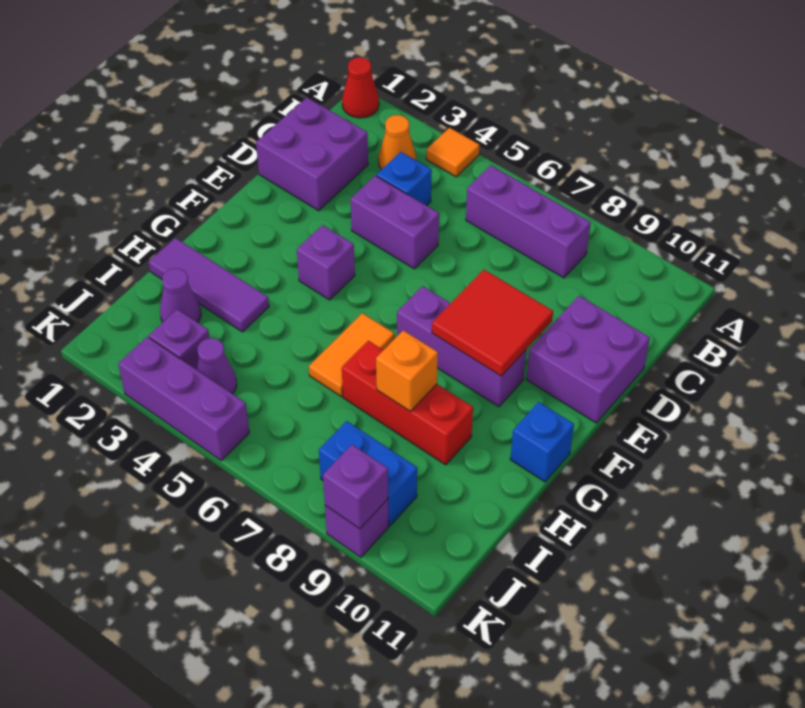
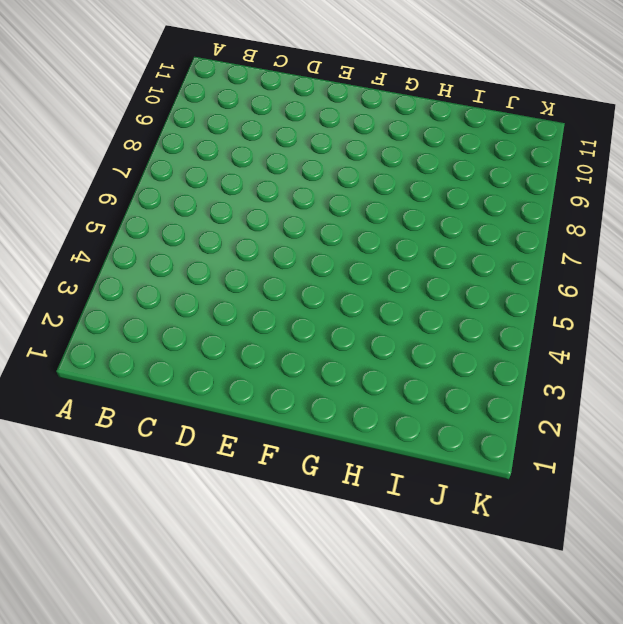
none -> red 1x1 cone [342,57,379,118]
none -> orange 1x1 tile [426,128,479,177]
none -> orange 1x1 cone [378,115,416,170]

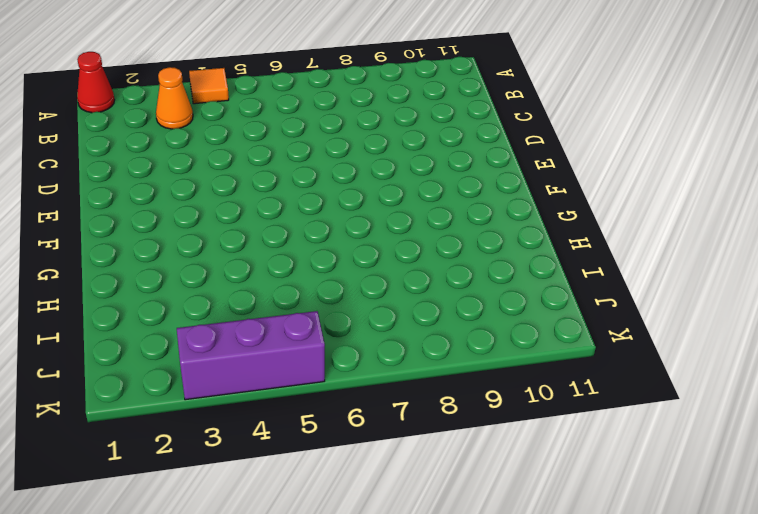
none -> purple 1x3 brick [466,165,591,278]
none -> purple 2x2 brick [256,98,368,211]
none -> blue 1x1 brick [377,152,432,206]

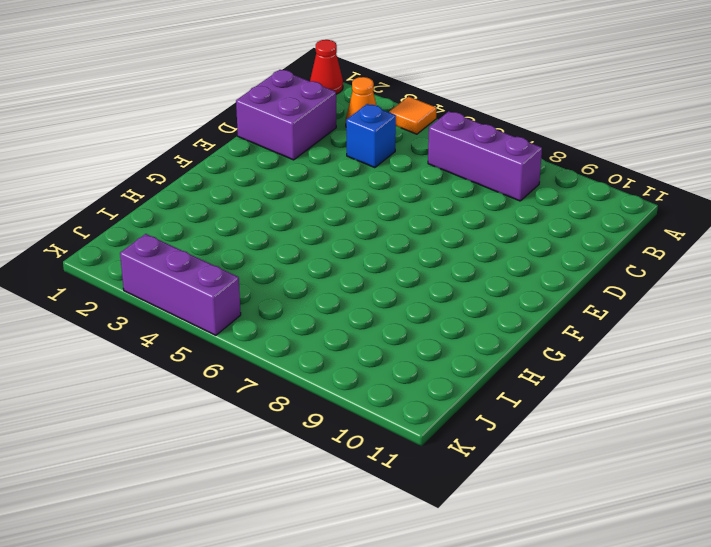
none -> purple 1x2 brick [351,176,439,269]
none -> purple 2x2 brick [526,296,650,423]
none -> purple 1x1 brick [297,225,355,300]

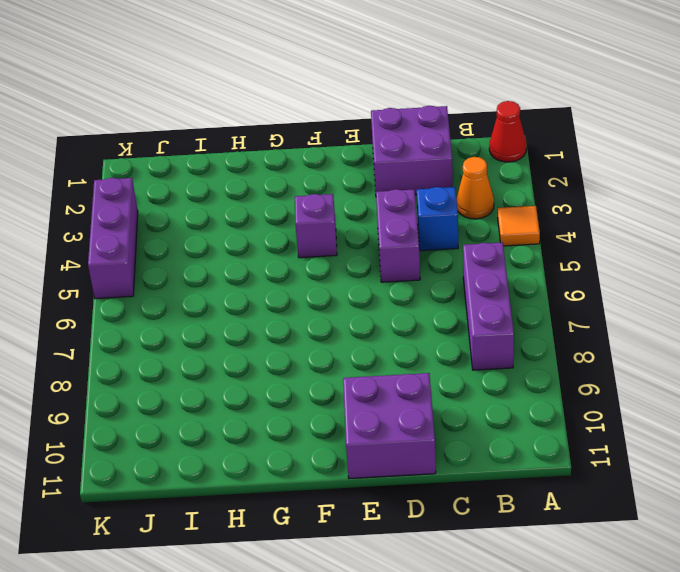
none -> purple 1x3 brick [397,286,526,407]
none -> orange 1x2 tile [309,313,394,396]
none -> blue 1x1 brick [510,402,574,482]

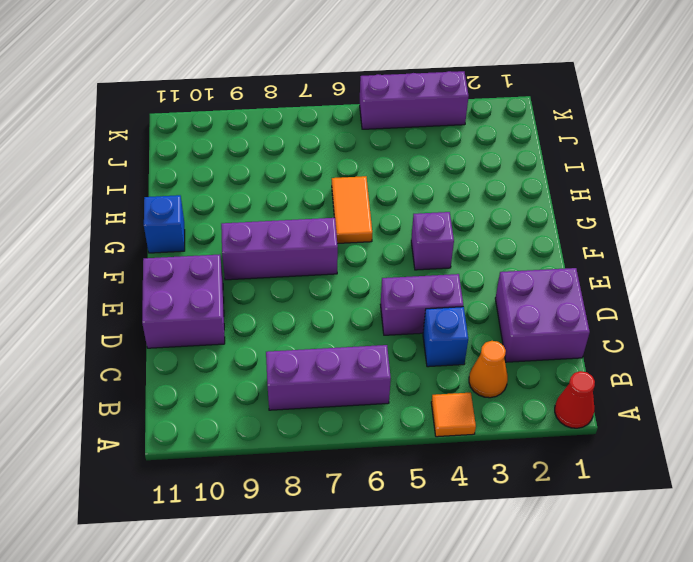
none -> purple 1x3 tile [149,238,269,332]
none -> red 1x3 brick [342,341,473,465]
none -> purple 1x1 cone [160,268,201,322]

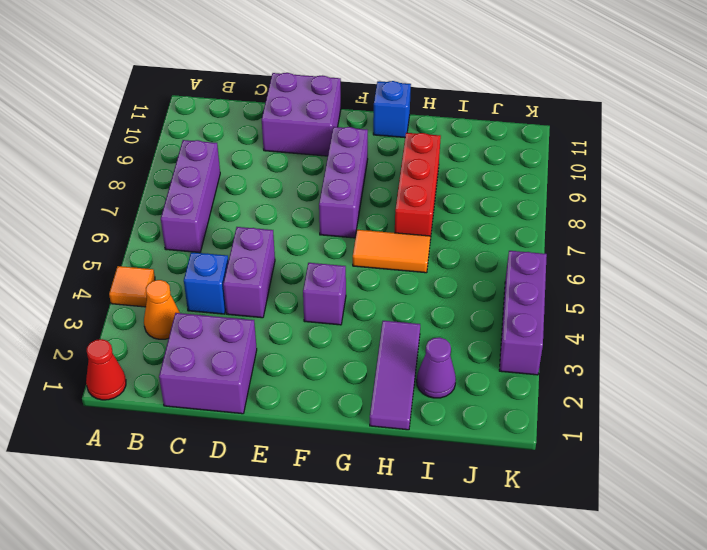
none -> purple 1x1 brick [149,309,210,370]
none -> purple 1x1 cone [197,338,237,394]
none -> blue 1x2 brick [319,421,417,526]

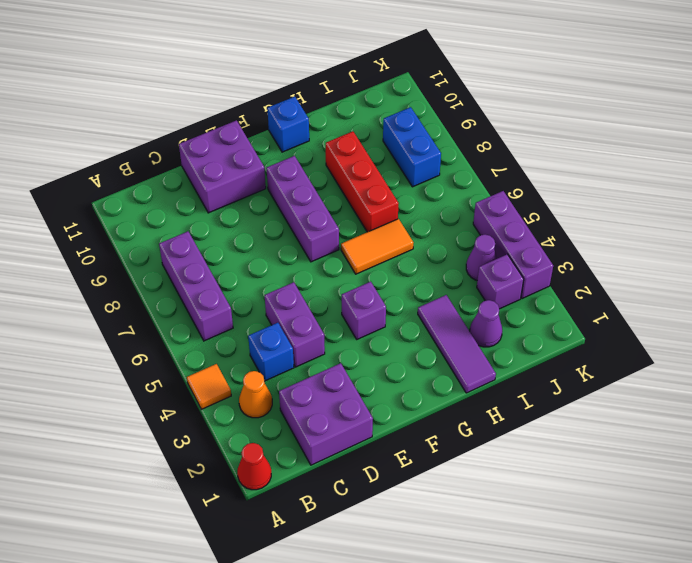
none -> purple 1x1 brick [325,499,389,557]
none -> red 2x2 tile [432,270,553,376]
none -> orange 1x1 brick [376,330,438,411]

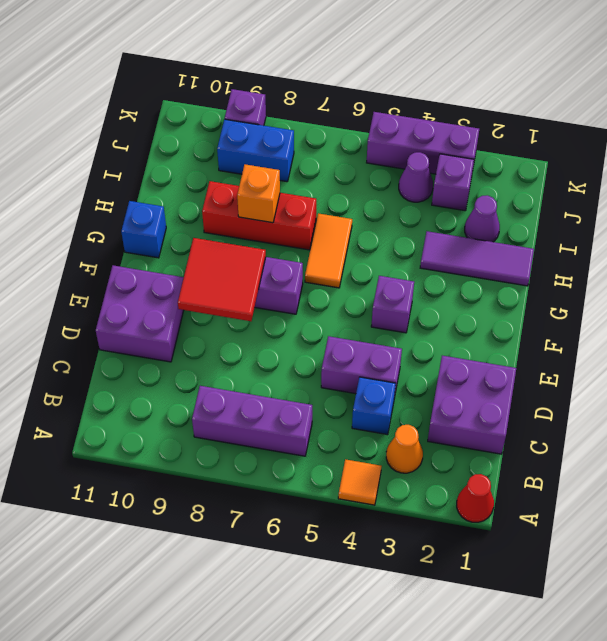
none -> purple 1x1 brick [323,445,388,529]

